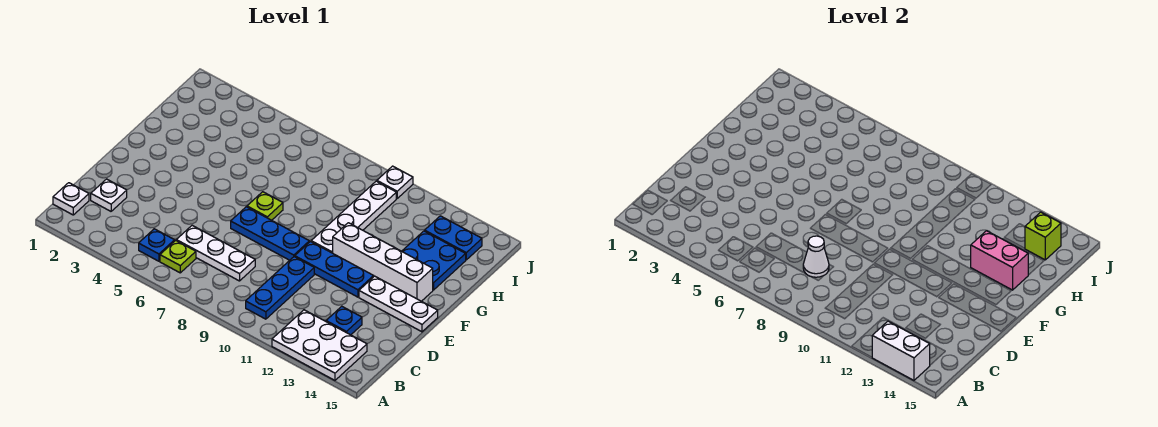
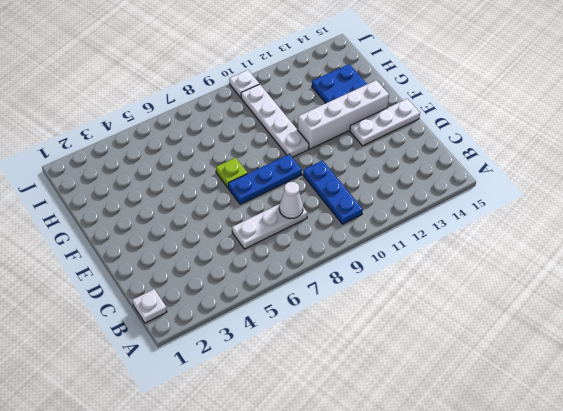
none -> white 2x3 plate [272,310,367,380]
none -> blue 1x1 plate [139,229,175,261]
none -> lime 1x1 plate [160,240,196,273]

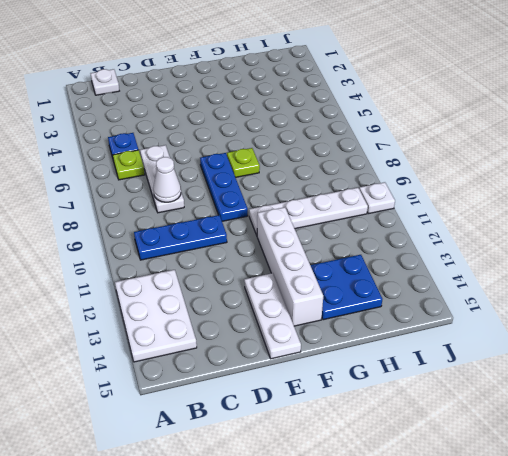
none -> white 1x1 plate [91,179,127,211]
none -> blue 1x1 plate [326,306,362,335]
none -> blue 1x3 plate [295,242,374,297]

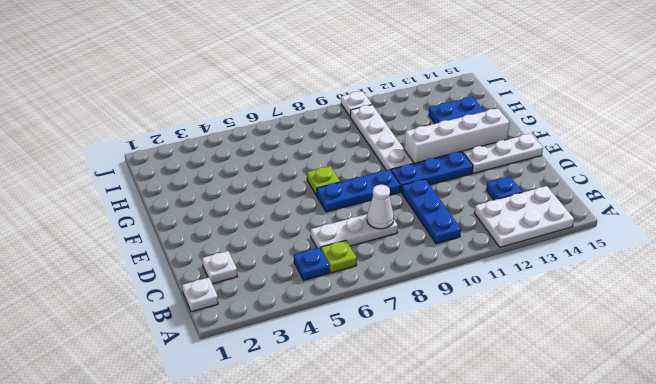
none -> blue 1x2 plate [425,216,482,260]
none -> white 1x2 brick [872,321,930,380]
none -> pink 1x2 brick [971,231,1028,290]

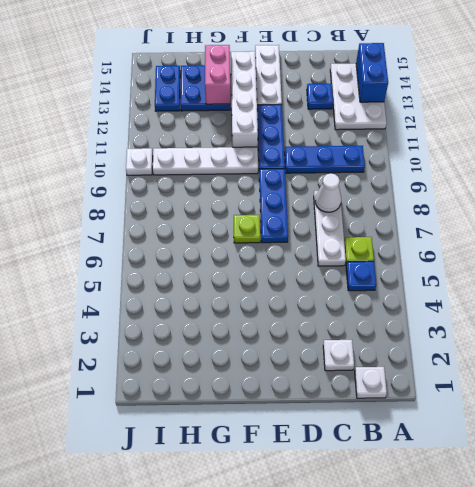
blue 1x2 brick [356,43,388,102] -> white 1x2 brick [872,321,930,380]
none -> lime 1x1 brick [1025,212,1061,260]

